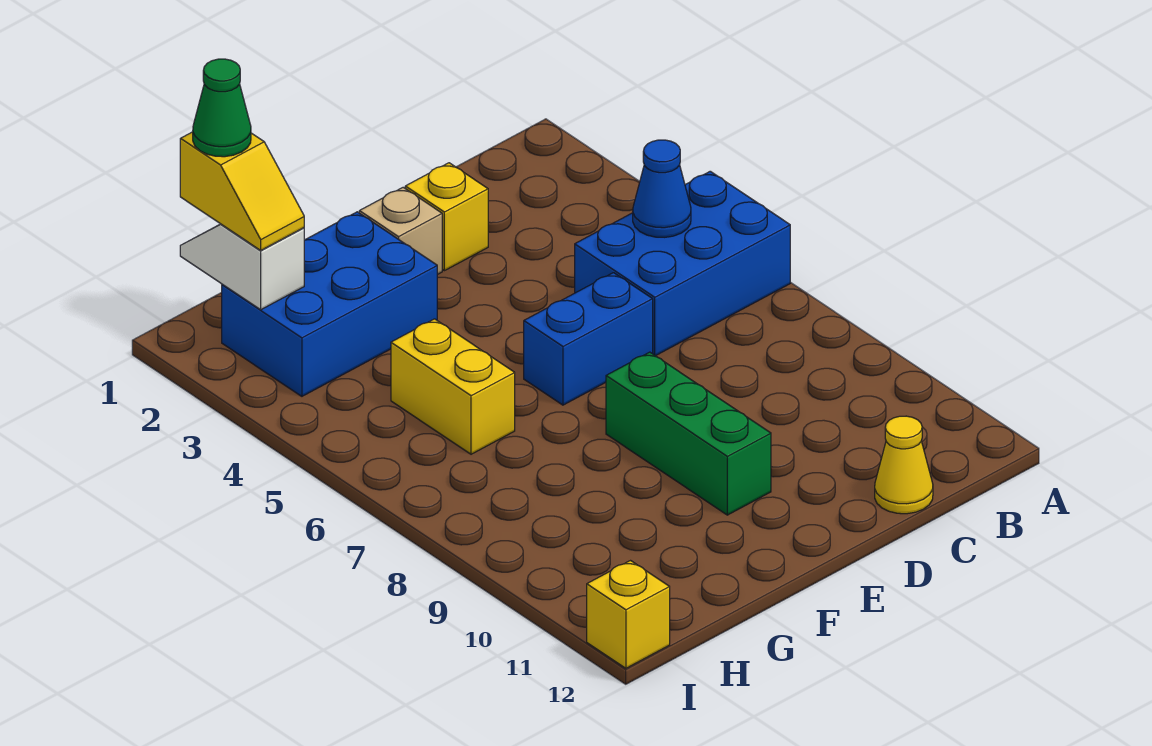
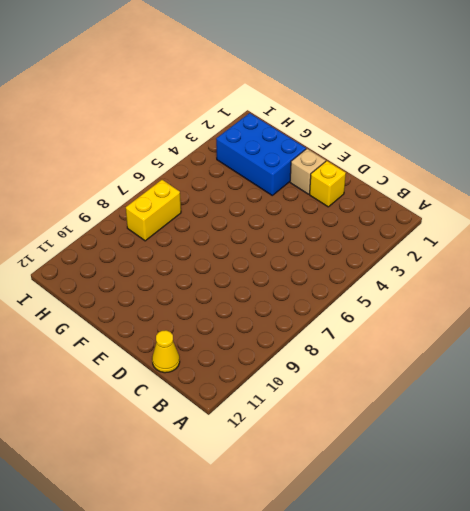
yellow 1x2 brick [126,180,181,241] -> yellow 1x2 brick moved to [391,319,515,454]
none -> blue 2x3 brick [575,171,790,356]
none -> blue 1x2 brick [524,273,653,405]
none -> green 1x3 brick [606,352,771,515]

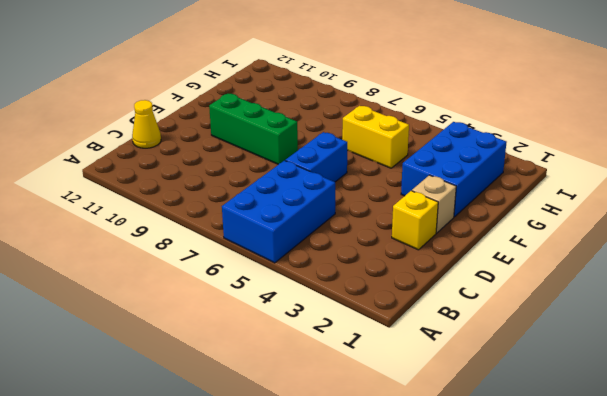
none -> yellow 1x1 brick [587,561,670,668]
none -> blue 1x1 cone [633,140,691,237]
none -> white 1x2 slope [180,224,304,310]

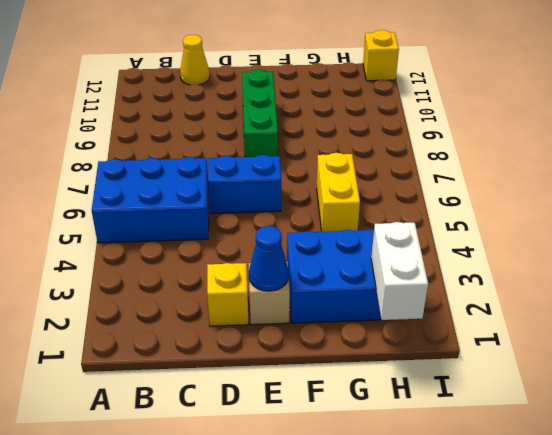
blue 1x1 cone [249,226,289,291] -> blue 1x1 cone moved to [633,140,691,237]
white 1x2 brick [371,222,428,320] -> white 1x2 slope [180,224,304,310]
none -> yellow 1x2 slope [180,132,304,250]
none -> green 1x1 cone [193,59,251,157]

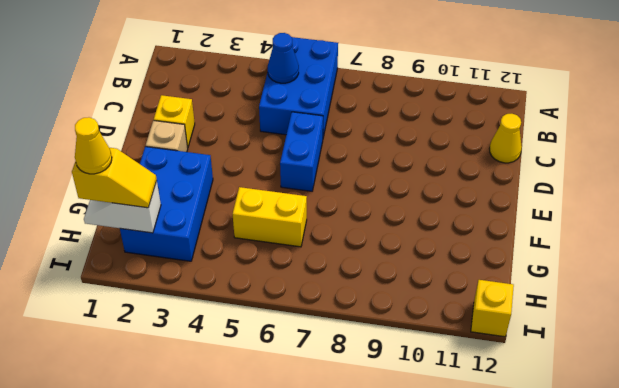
yellow 1x1 cone [75,117,112,174] -> green 1x1 cone [193,59,251,157]
none -> green 1x3 brick [606,352,771,515]

